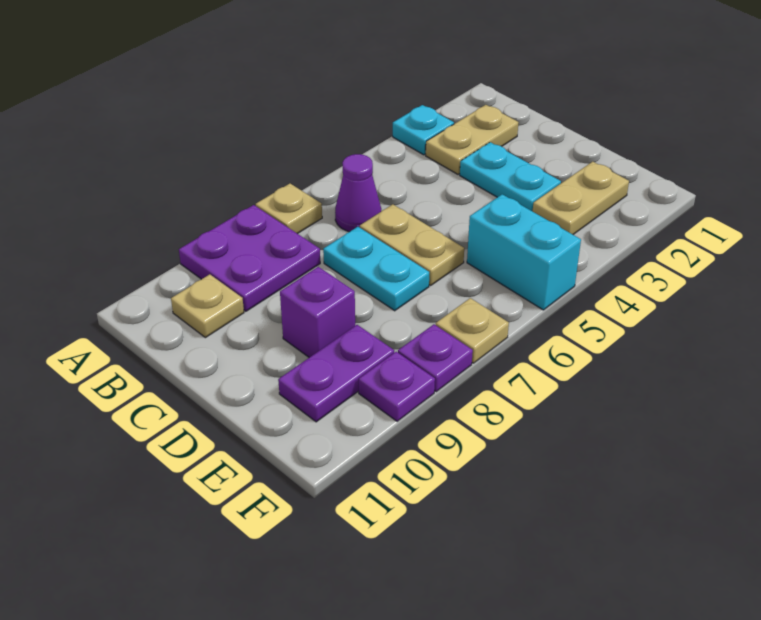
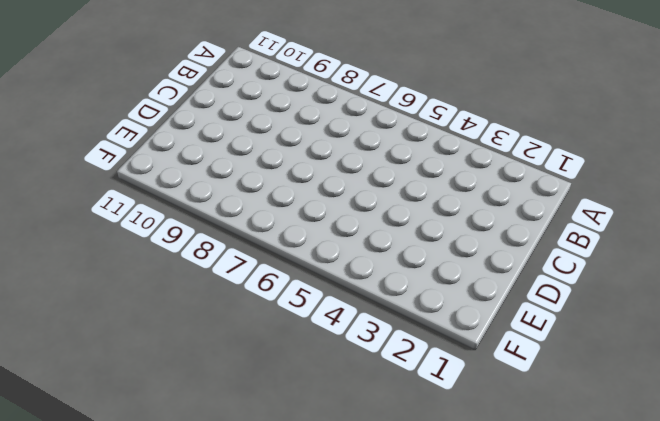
none -> cyan 1x1 plate [393,105,454,155]
none -> tan 1x1 plate [256,184,322,234]
none -> purple 2x2 plate [179,205,320,311]

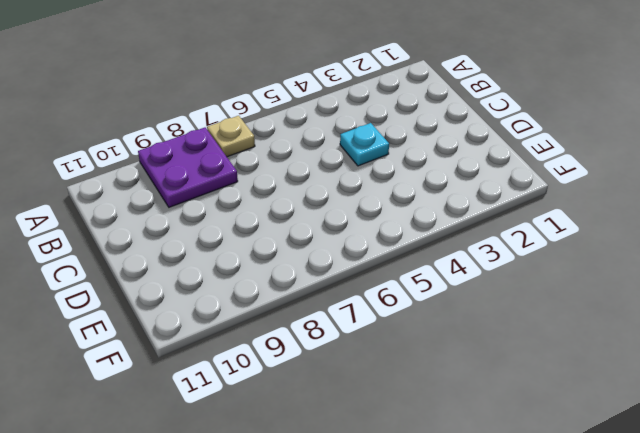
cyan 1x1 plate [340,123,389,166] -> cyan 1x1 plate moved to [393,105,454,155]
none -> tan 1x2 plate [426,105,519,174]
none -> purple 1x1 cone [335,154,381,232]
none -> tan 1x1 plate [171,274,244,338]

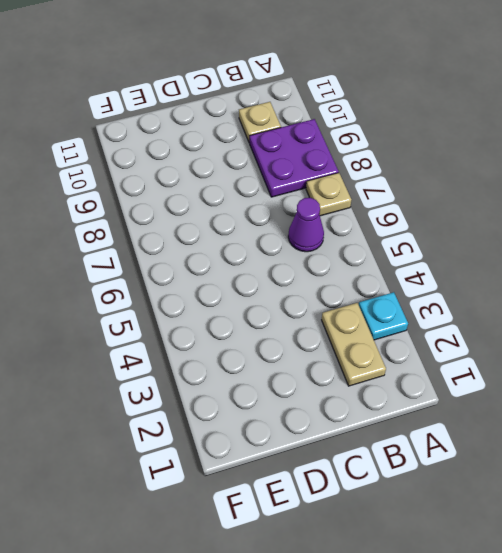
none -> cyan 1x2 plate [460,142,561,211]
none -> tan 1x2 plate [360,204,464,285]
none -> cyan 1x2 plate [323,227,429,311]

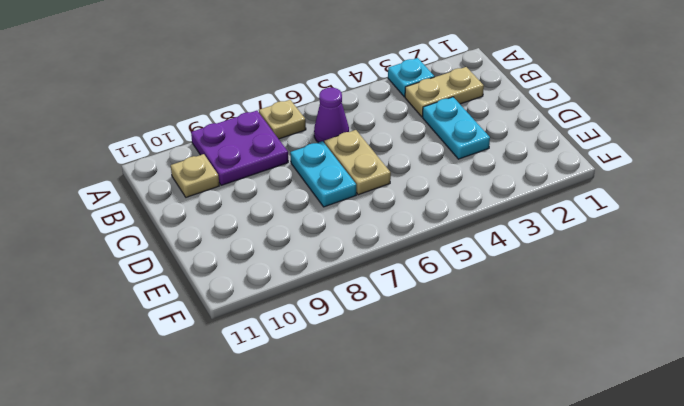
none -> purple 1x1 brick [280,267,355,357]
none -> tan 1x2 plate [533,162,629,234]
none -> cyan 1x2 brick [467,194,581,310]

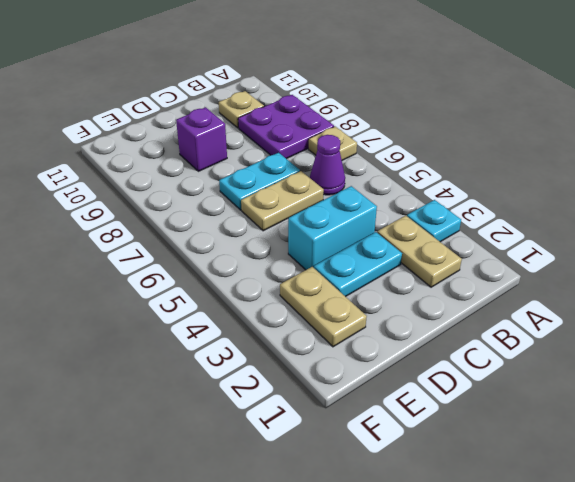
cyan 1x2 brick [288,186,377,270] -> cyan 1x2 brick moved to [467,194,581,310]
none -> purple 1x2 plate [278,325,394,422]
none -> tan 1x1 plate [436,298,509,363]
none -> purple 1x1 plate [398,324,473,392]

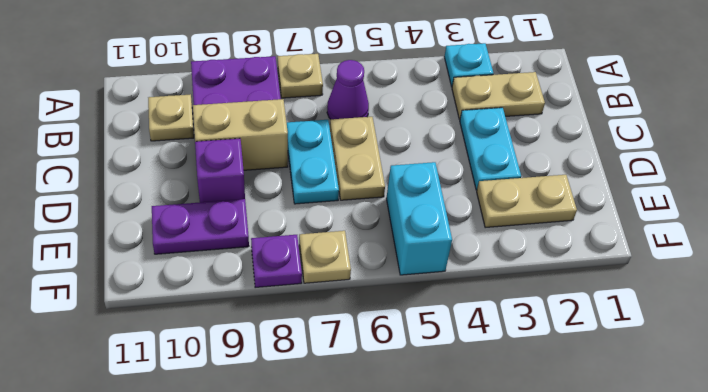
tan 1x2 brick [193,99,288,170] -> none
none -> purple 1x1 plate [359,352,435,421]

